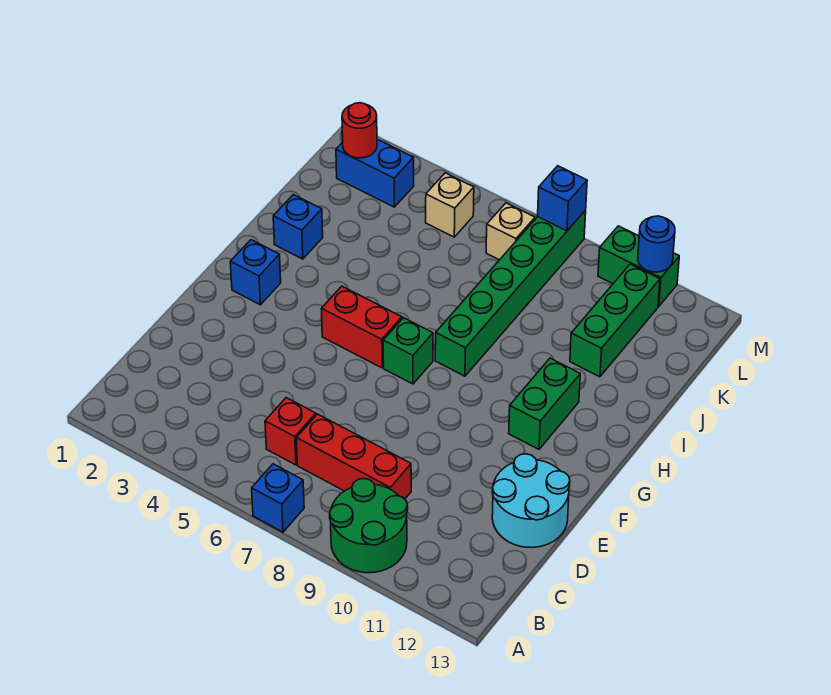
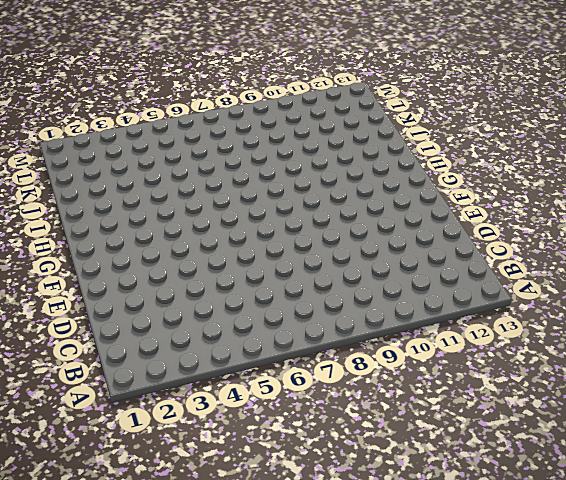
none -> blue 1x1 brick [252,464,304,532]
none -> green 2x2 round brick [330,478,408,573]
none -> red 1x1 brick [265,398,316,465]

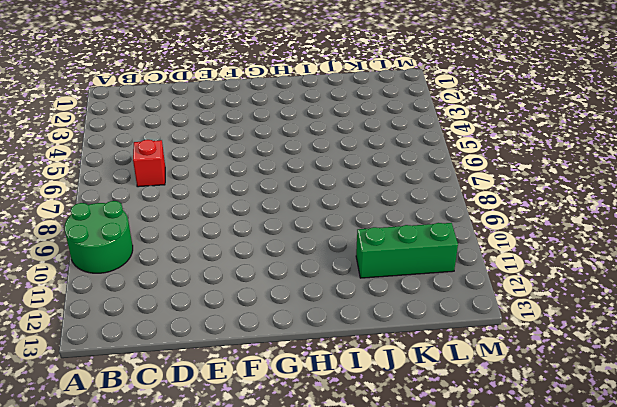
none -> blue 1x1 brick [252,464,304,532]
none -> red 1x3 brick [296,414,411,499]
none -> cyan 2x2 round brick [492,454,570,548]

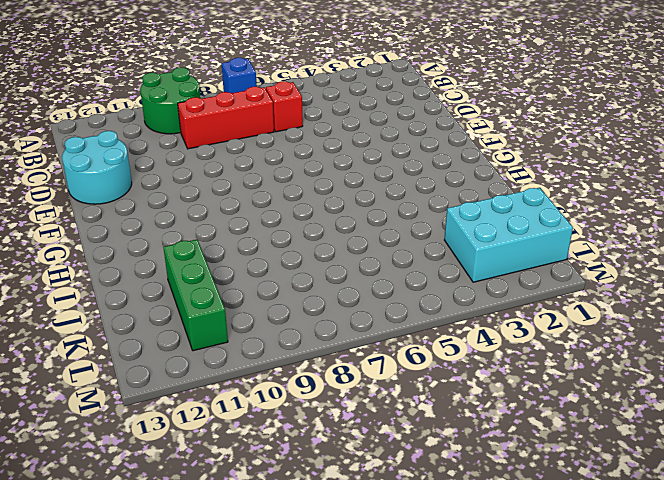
cyan 2x3 brick [445,188,573,282] -> blue 1x2 brick [336,139,414,207]
none -> blue 1x1 brick [230,240,281,305]
none -> red 1x2 brick [321,286,402,368]
none -> green 1x1 brick [383,318,433,384]

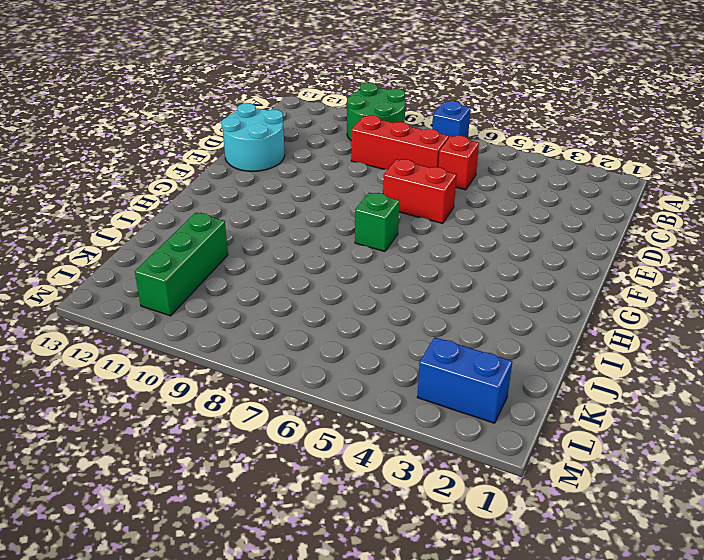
red 1x2 brick [383,159,457,223] -> red 1x2 brick moved to [321,286,402,368]
none -> blue 1x1 brick [230,240,281,305]
none -> green 1x2 brick [509,358,580,449]
none -> green 1x6 brick [435,210,586,376]

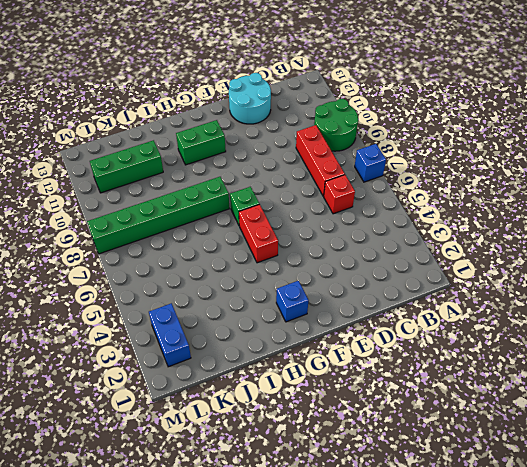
none -> blue 1x1 brick [273,195,323,259]
none -> tan 1x1 brick [426,173,474,237]
none -> tan 1x1 brick [486,203,535,260]

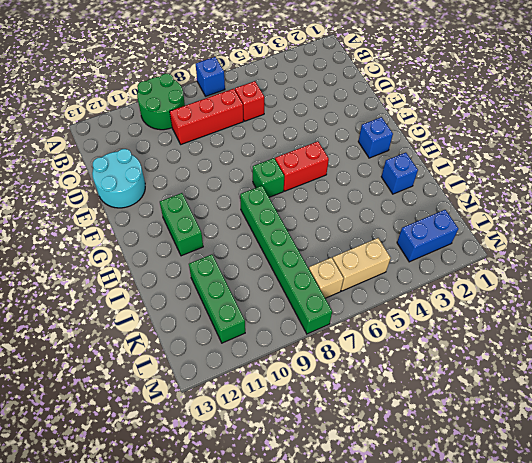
tan 1x2 brick [333,238,391,291] -> tan 1x1 brick [426,173,474,237]
none -> green 1x2 brick [598,226,679,306]
none -> red 1x1 round brick [342,103,377,158]
none -> blue 1x1 brick [538,166,587,231]

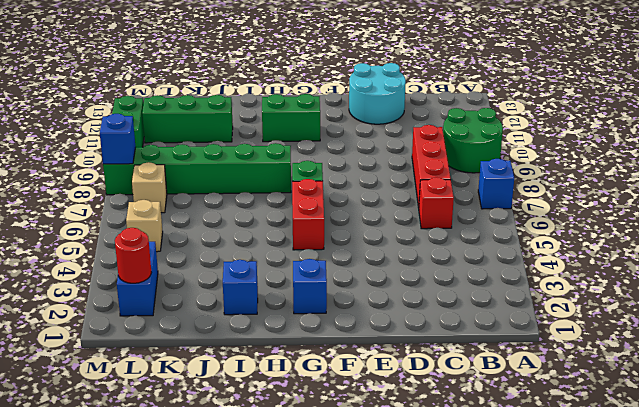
none -> blue 1x1 round brick [638,216,675,272]

